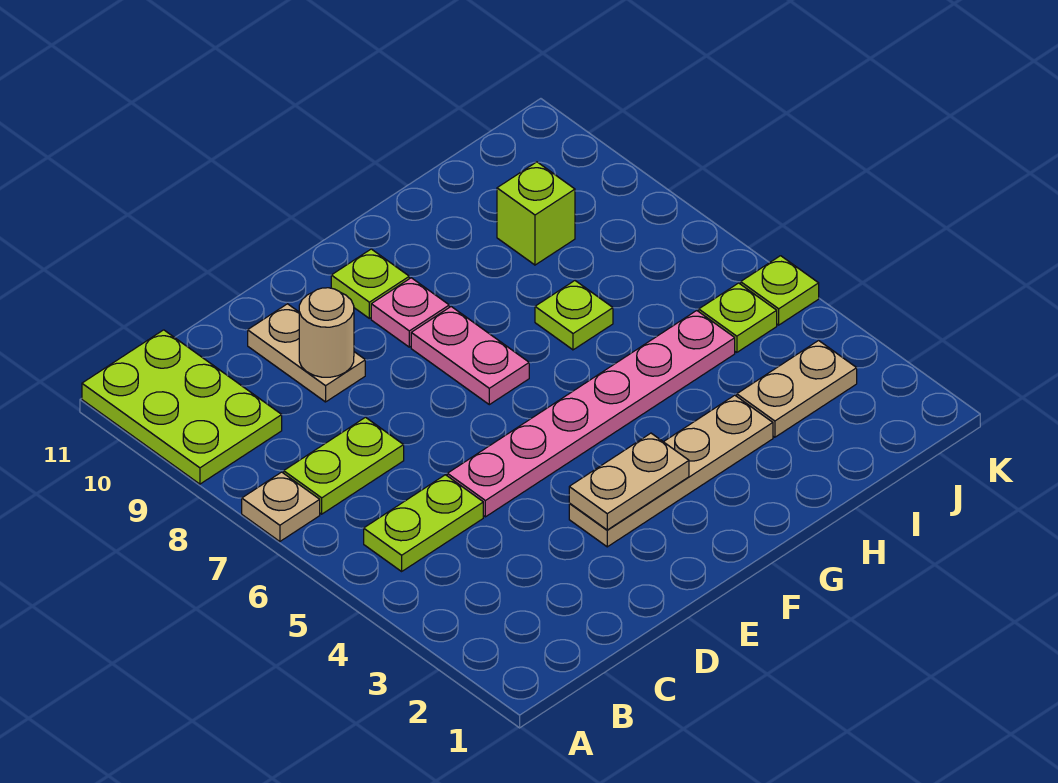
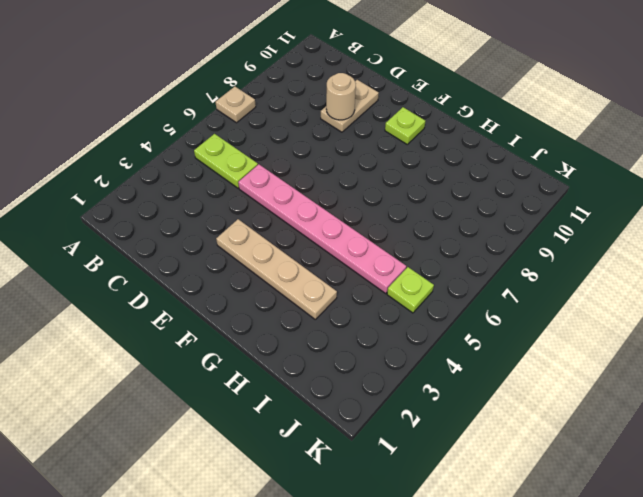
none -> lime 2x3 plate [82,330,282,484]
none -> lime 1x2 plate [284,417,404,514]
none -> pink 1x2 plate [411,307,529,405]

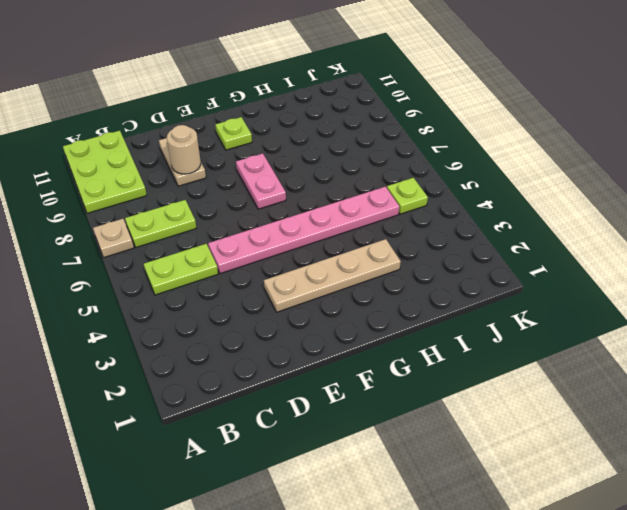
none -> pink 1x1 plate [371,278,449,347]
none -> lime 1x1 plate [535,281,613,350]
none -> tan 1x2 plate [737,341,857,437]

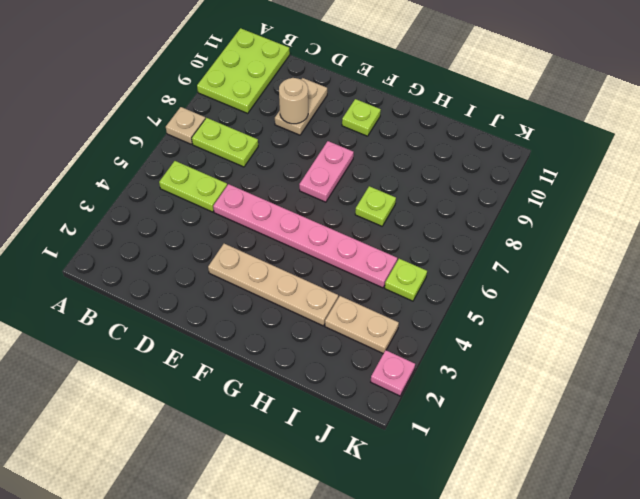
pink 1x1 plate [371,350,415,396] -> pink 1x1 plate moved to [371,278,449,347]
none -> lime 1x1 brick [497,162,575,265]
none -> lime 1x1 plate [741,256,819,325]
none -> tan 1x2 plate [569,433,689,530]

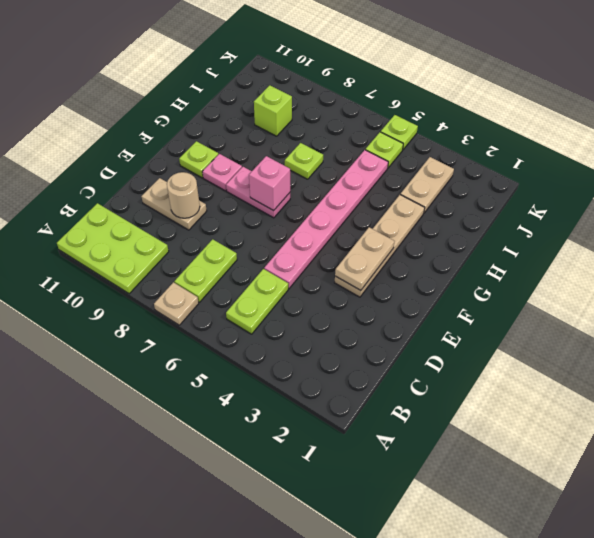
pink 1x1 brick [249,156,290,211] -> none

